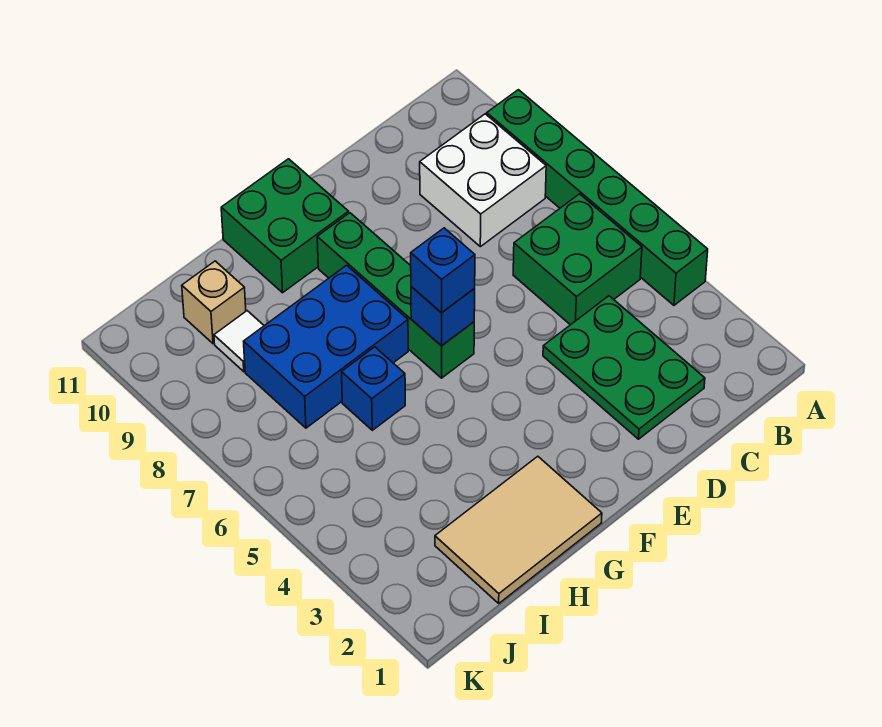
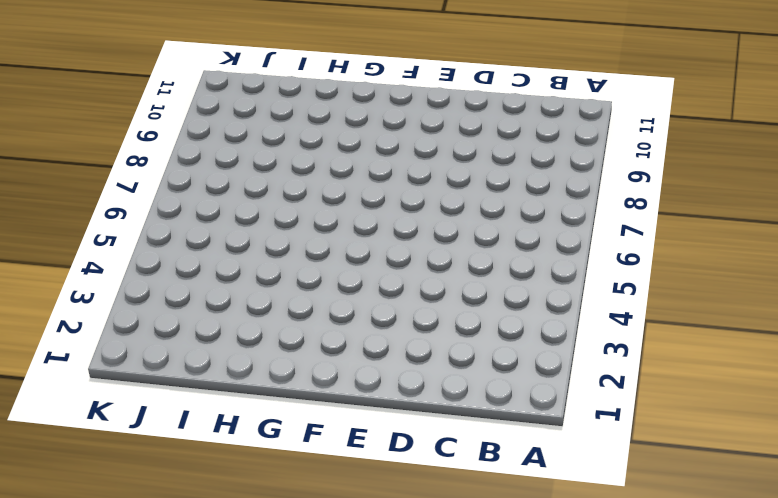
none -> green 1x6 brick [487,90,708,305]
none -> green 2x2 brick [513,194,642,325]
none -> white 2x2 brick [420,114,546,247]

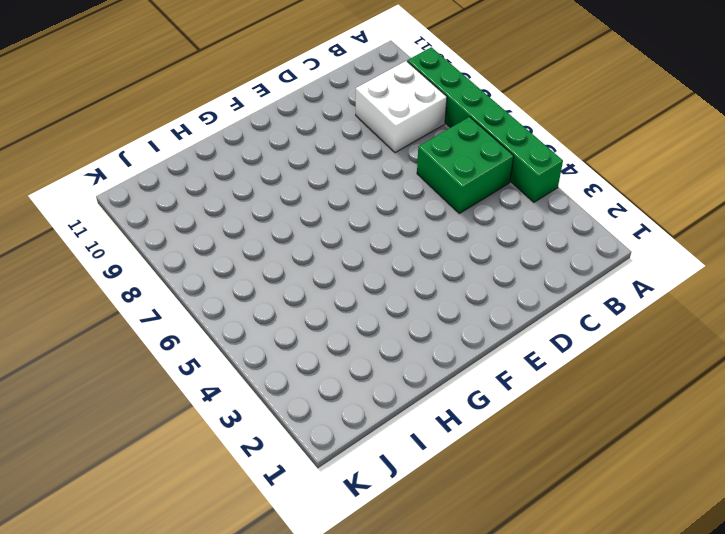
none -> green 2x3 plate [543,296,705,439]
none -> green 1x4 brick [317,213,474,378]
none -> green 2x2 brick [221,159,349,293]

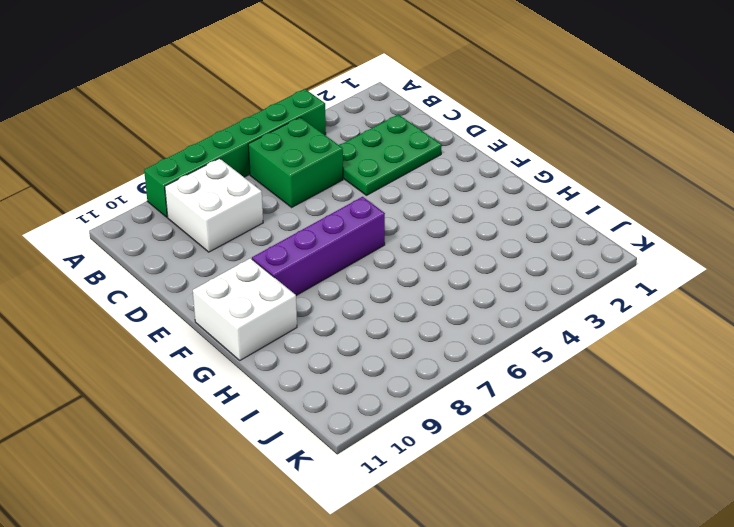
purple 1x4 brick [252,197,385,295] -> green 1x4 brick [317,213,474,378]
white 2x2 brick [193,258,297,360] -> green 2x2 brick [221,159,349,293]
none -> tan 2x3 tile [435,456,602,603]
none -> blue 2x3 brick [244,265,408,428]
none -> blue 1x1 brick [342,347,405,430]

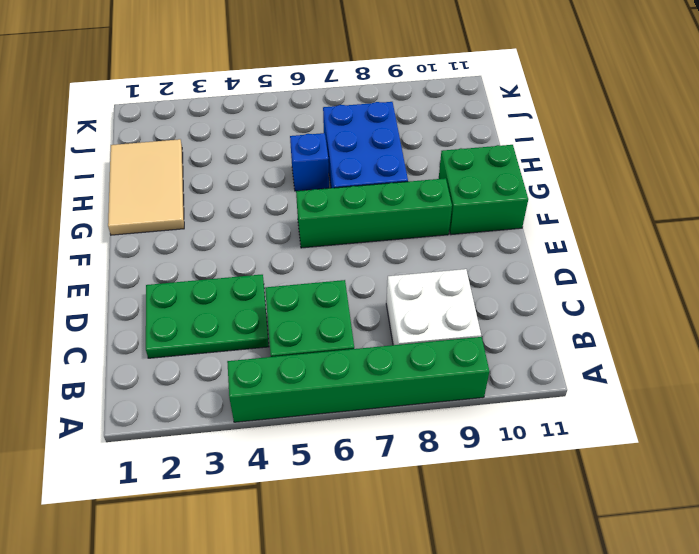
none -> white 1x1 tile [214,311,264,372]
none -> tan 1x1 brick [182,261,246,344]
none -> blue 1x1 brick [411,287,475,346]

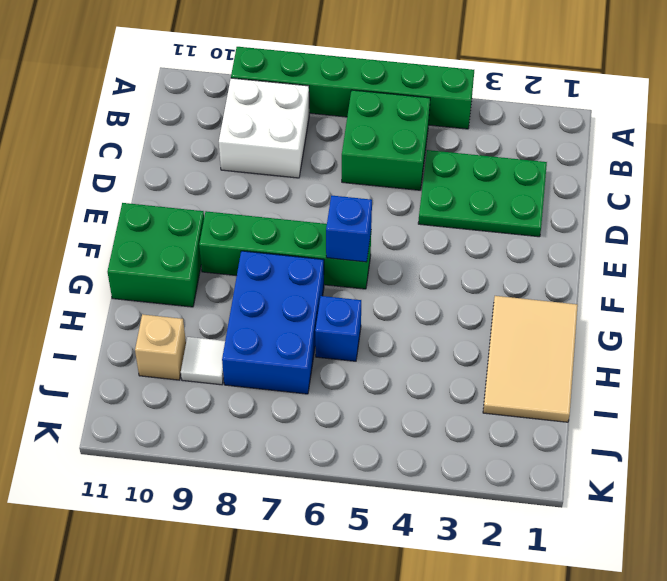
none -> blue 1x1 brick [411,228,475,313]

